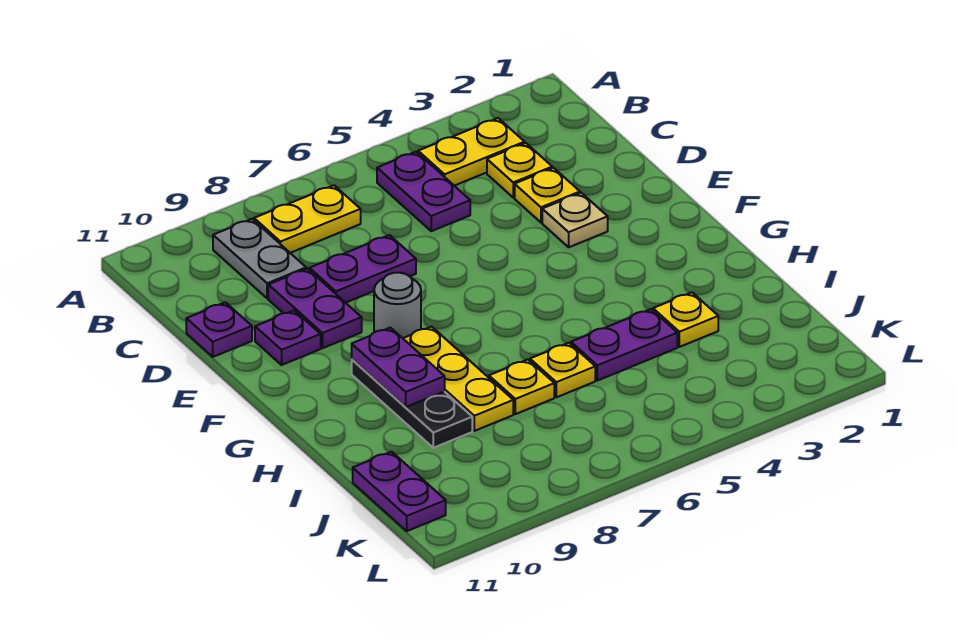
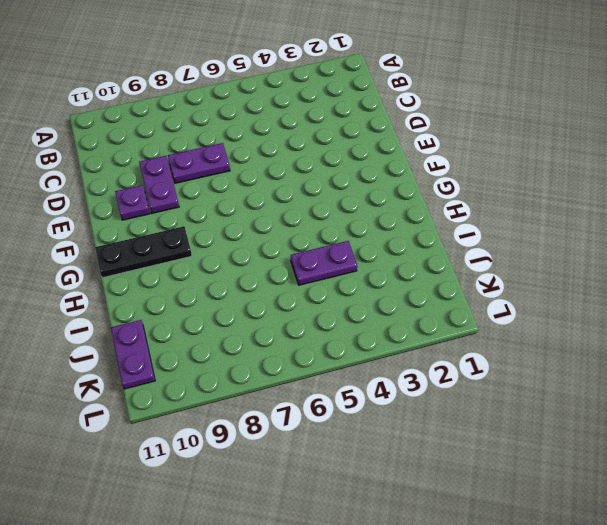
black 1x3 plate [95,226,192,278] -> black 1x3 plate turned to [352,360,472,448]
none -> yellow 1x2 plate [418,118,525,186]
none -> purple 1x2 plate [377,152,470,231]
none -> yellow 1x2 plate [254,185,361,253]

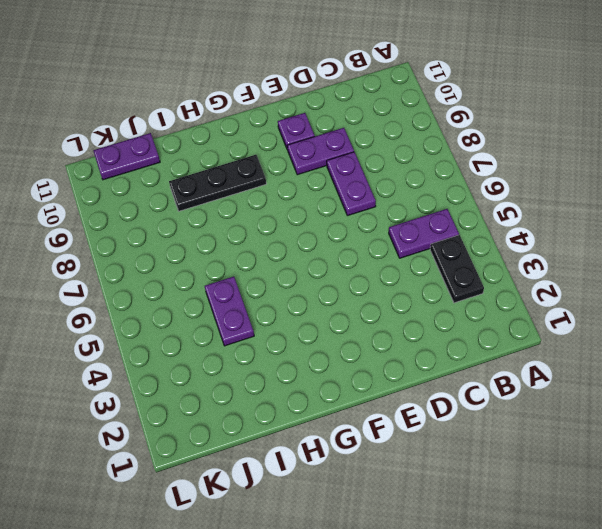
black 1x2 plate [430,235,484,303] -> yellow 1x2 plate [418,118,525,186]
none -> yellow 1x2 plate [254,185,361,253]
none -> grey 1x2 plate [213,219,306,298]
none -> yellow 1x1 plate [487,143,552,198]

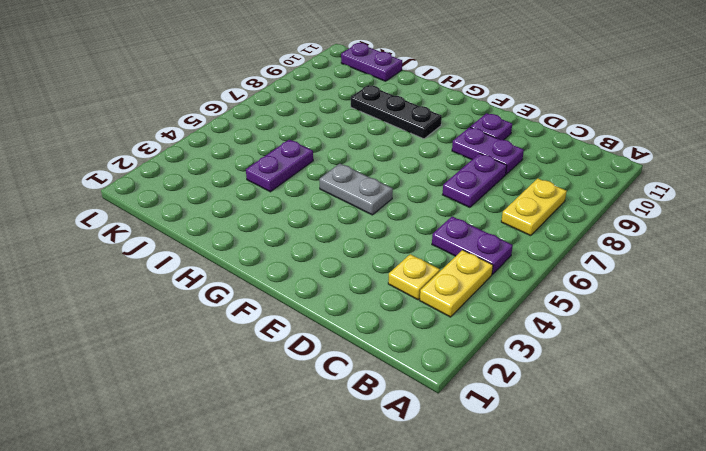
grey 1x2 plate [319,164,393,215] -> grey 1x2 plate moved to [213,219,306,298]
none -> yellow 1x1 plate [515,168,580,222]
none -> purple 1x1 plate [186,302,252,357]
none -> tan 1x1 plate [542,193,608,247]

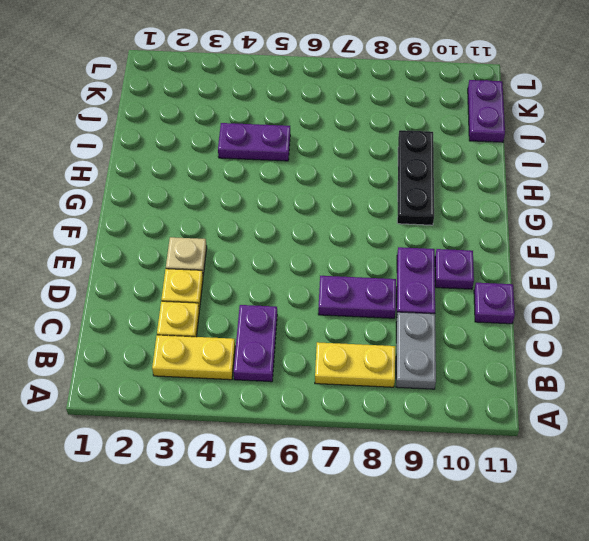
none -> grey 1x1 round brick [374,273,421,338]
none -> yellow 1x3 plate [403,327,513,431]
none -> yellow 1x1 plate [653,292,718,347]

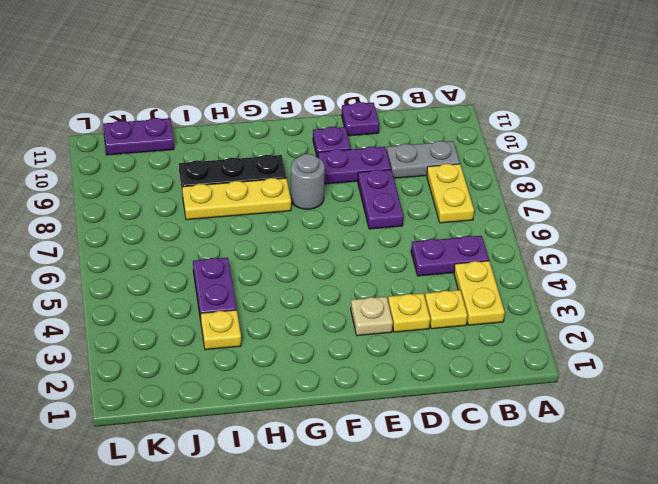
none -> yellow 1x1 plate [530,343,595,397]
none -> yellow 1x1 plate [489,360,554,414]
none -> purple 1x2 plate [352,328,445,407]

